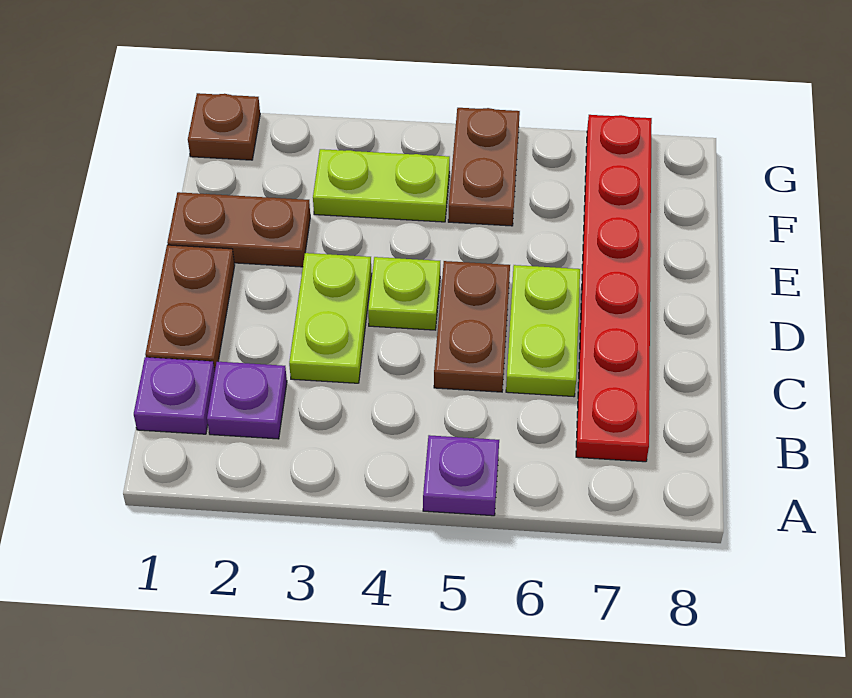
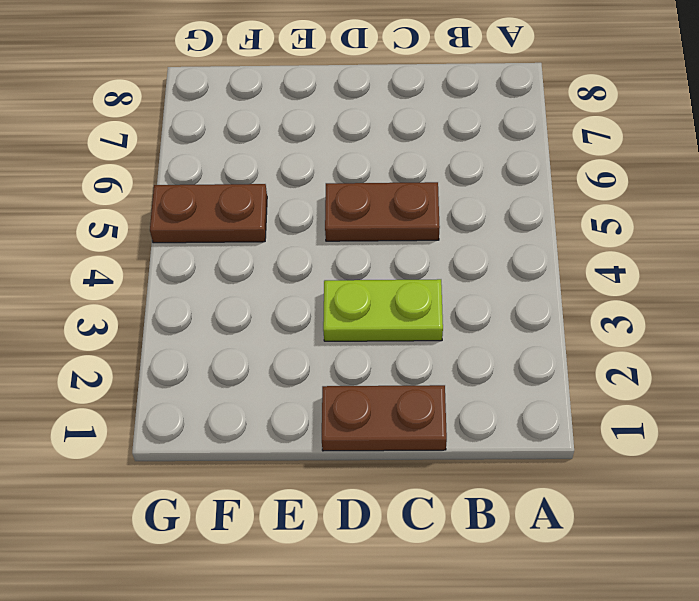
none -> purple 1x1 plate [423,435,499,516]
none -> purple 1x1 plate [134,357,215,434]
none -> purple 1x1 plate [207,362,287,439]

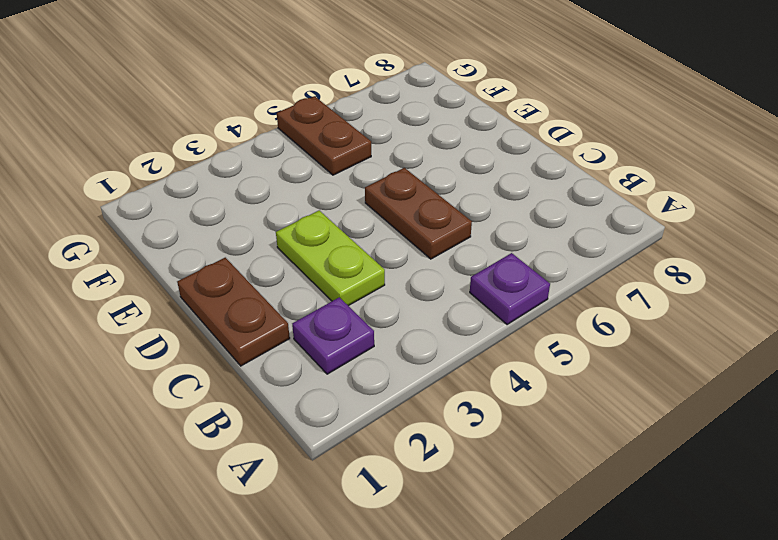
none -> purple 1x1 plate [134,357,215,434]
none -> red 1x6 plate [576,115,652,462]
none -> lime 1x2 plate [506,265,580,397]

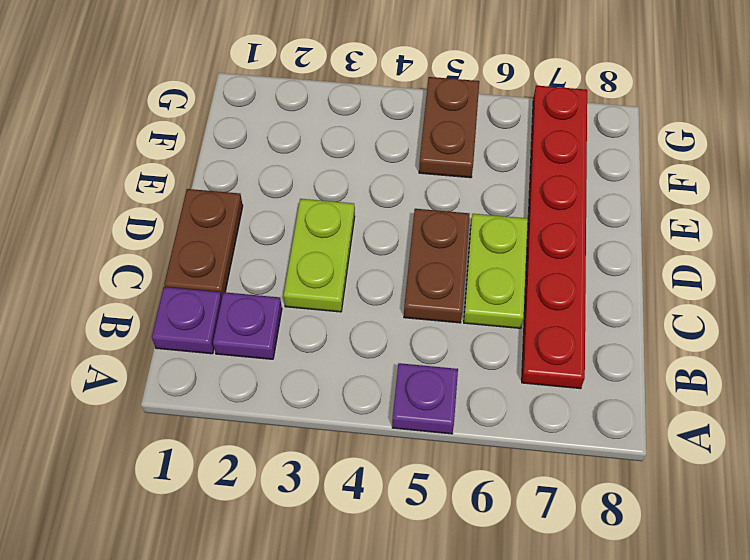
none -> lime 1x1 plate [368,257,440,330]
none -> brown 1x2 plate [167,192,310,267]
none -> lime 1x2 plate [313,149,450,222]

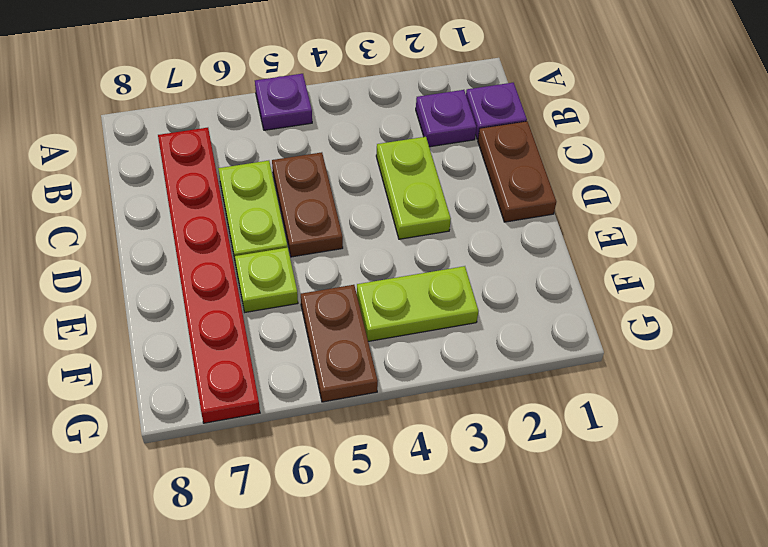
lime 1x1 plate [235,248,298,312] -> lime 1x1 plate moved to [368,257,440,330]
none -> brown 1x2 plate [167,192,310,267]
none -> brown 1x1 plate [188,93,260,160]

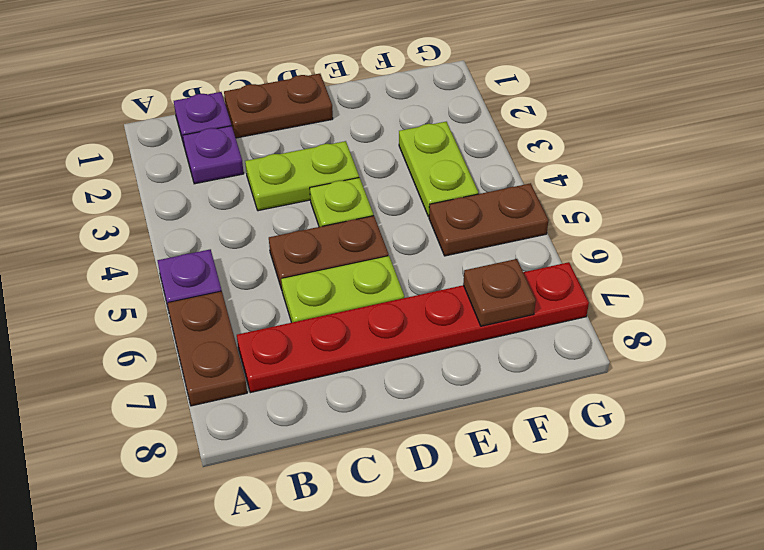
brown 1x2 plate [167,291,247,406] -> brown 1x2 plate moved to [167,192,310,267]
brown 1x1 plate [463,259,536,326] -> brown 1x1 plate moved to [188,93,260,160]

